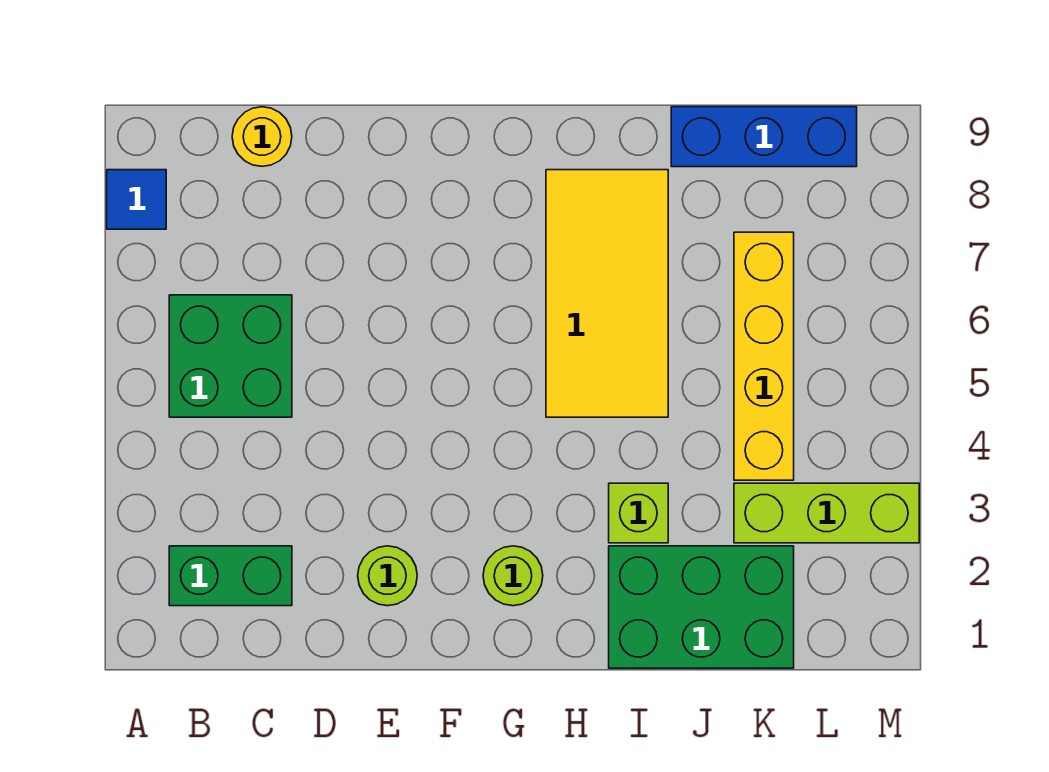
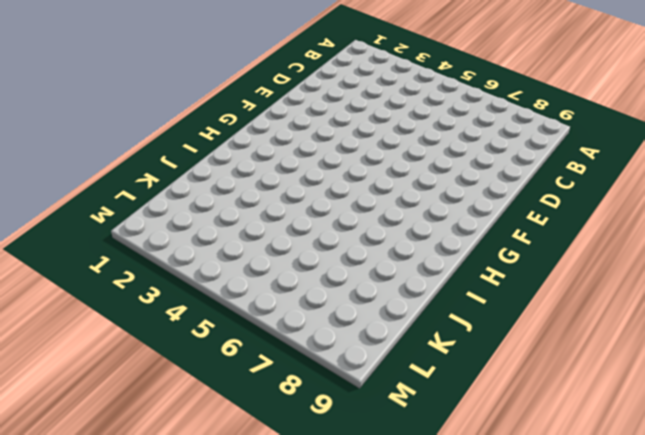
none -> blue 1x1 tile [107,170,166,229]
none -> green 1x2 brick [169,546,292,606]
none -> green 2x2 brick [169,295,292,417]

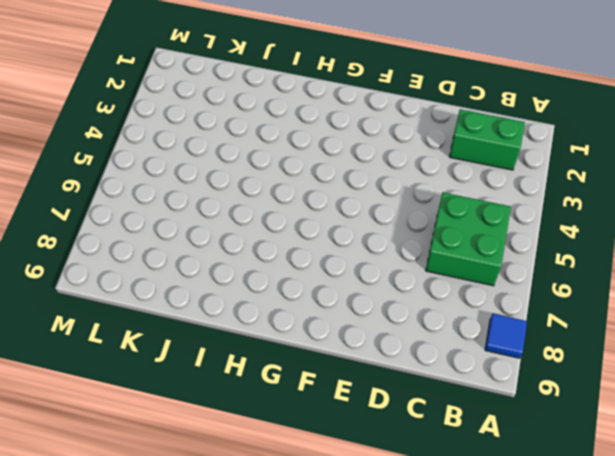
none -> yellow 1x1 round brick [232,107,292,166]
none -> lime 1x1 round brick [358,546,417,606]
none -> lime 1x1 round brick [483,546,543,606]

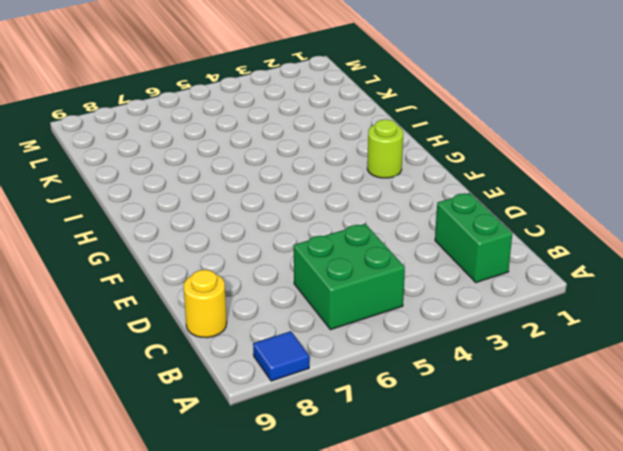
none -> lime 1x1 round brick [358,546,417,606]
none -> yellow 2x4 tile [546,170,668,417]
none -> green 2x3 brick [609,546,794,668]

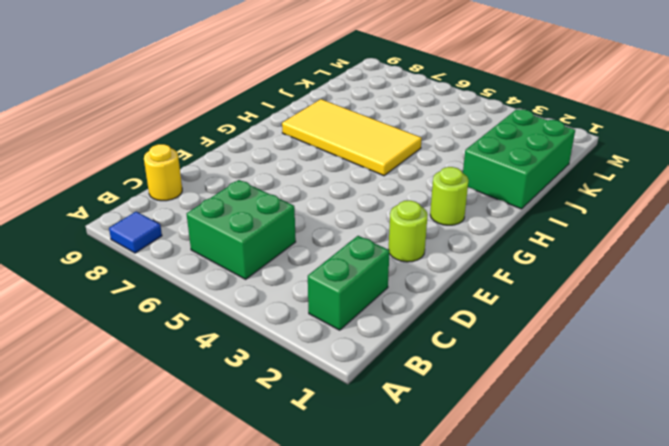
none -> lime 1x1 brick [609,483,668,543]
none -> blue 1x3 brick [671,107,857,167]
none -> lime 1x3 brick [734,483,919,543]

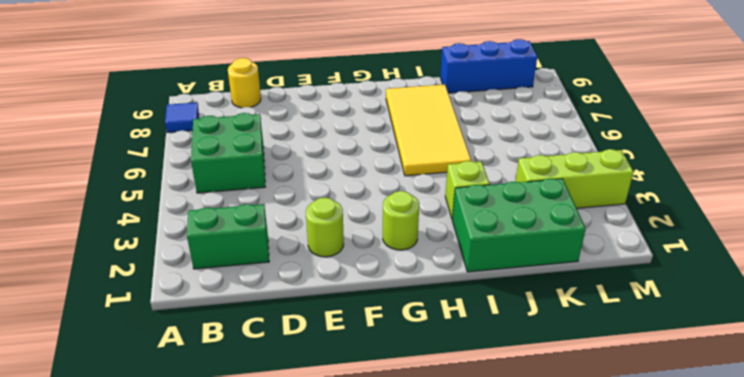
none -> yellow 1x4 brick [734,232,794,480]

